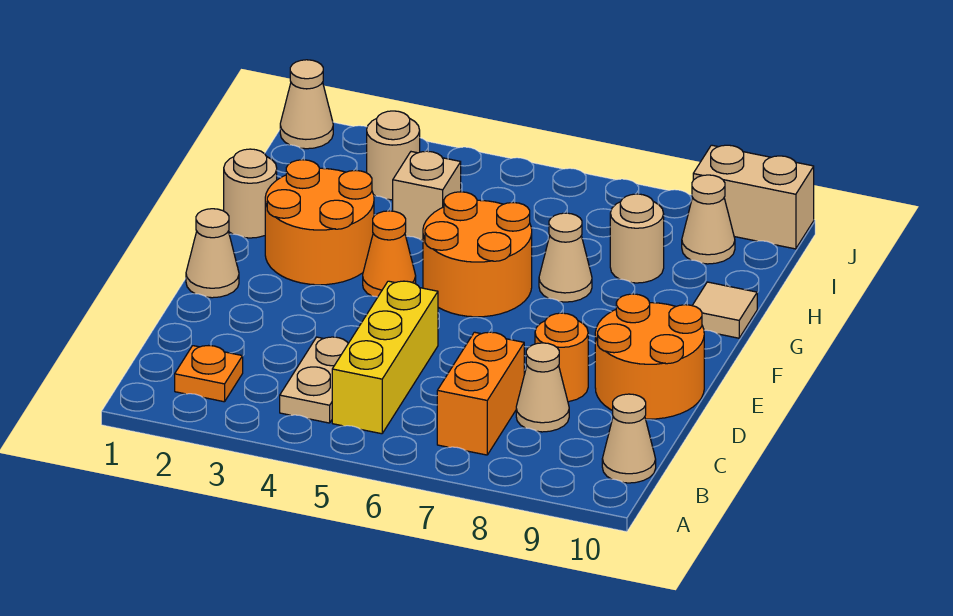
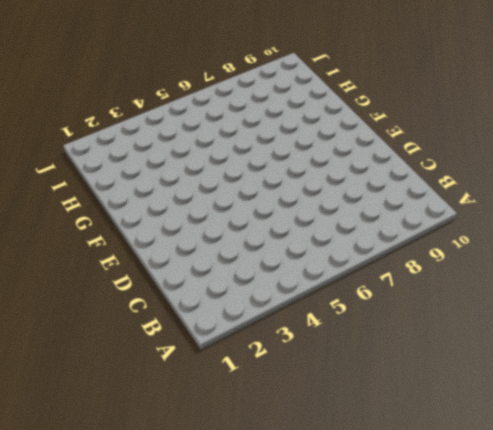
none -> orange 1x1 plate [175,346,243,402]
none -> tan 1x2 plate [280,337,348,423]
none -> yellow 1x3 brick [332,281,438,434]

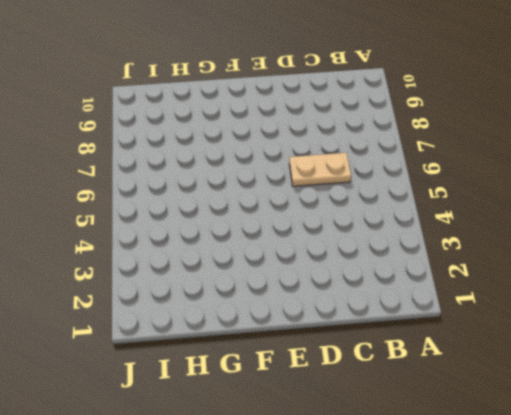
tan 1x2 plate [289,153,351,186] -> tan 1x2 plate moved to [280,337,348,423]
none -> orange 1x1 plate [175,346,243,402]
none -> yellow 1x3 brick [332,281,438,434]
none -> orange 1x2 brick [437,332,524,455]

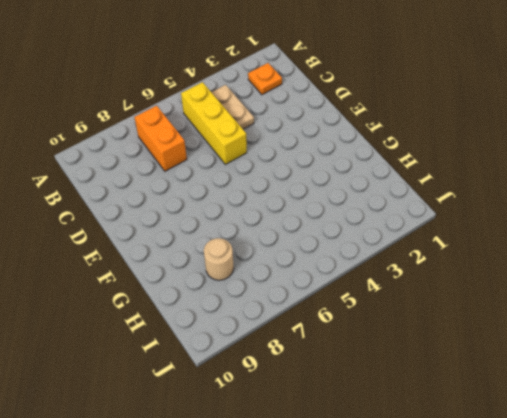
none -> tan 1x1 cone [602,394,656,483]
none -> tan 1x1 cone [516,343,569,432]
none -> orange 1x1 round brick [535,313,588,402]

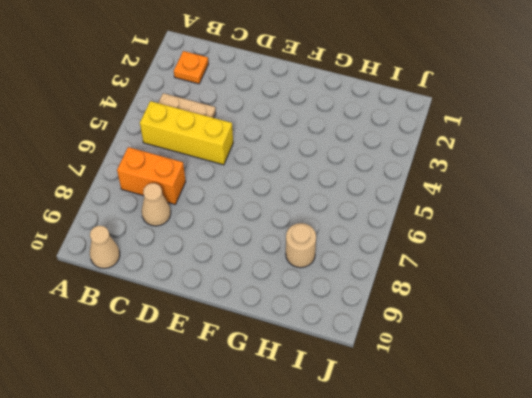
none -> orange 1x1 round brick [535,313,588,402]
none -> orange 2x2 round brick [595,294,704,419]
none -> tan 1x1 cone [186,209,239,298]

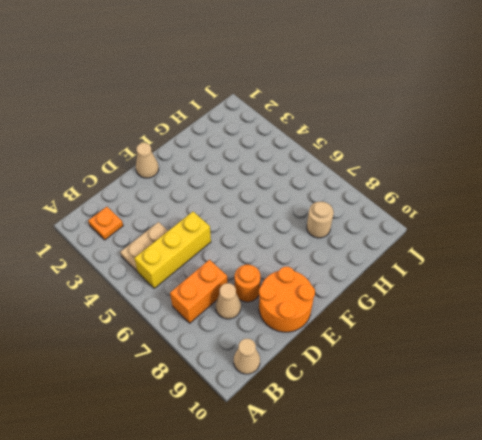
none -> orange 2x2 round brick [265,160,374,285]
none -> orange 1x1 cone [363,211,416,297]
none -> orange 2x2 round brick [423,192,532,317]

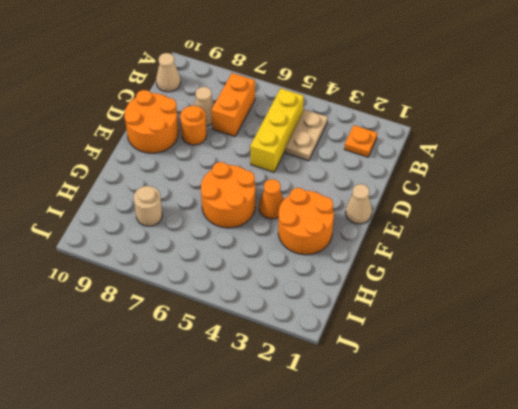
none -> tan 1x1 round brick [224,149,277,238]
none -> tan 1x1 cone [539,213,592,302]
none -> tan 1x1 tile [692,282,757,338]

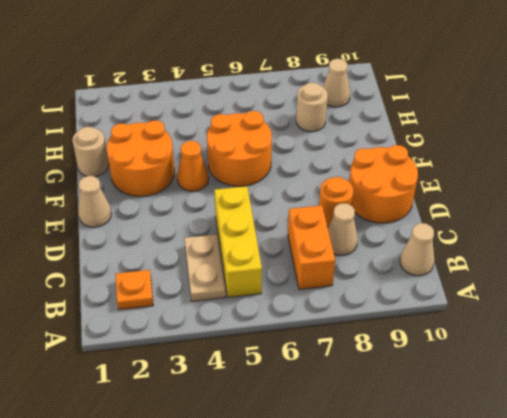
none -> tan 1x1 cone [539,213,592,302]
none -> tan 1x1 tile [692,282,757,338]
none -> tan 1x1 brick [393,151,461,240]

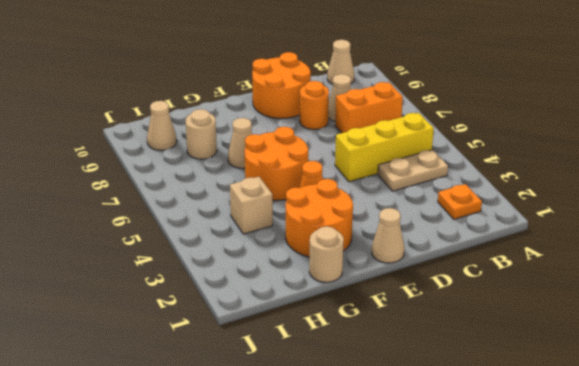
none -> tan 1x1 tile [692,282,757,338]
none -> tan 1x1 round brick [367,111,420,200]
none -> tan 1x1 cone [280,60,333,149]

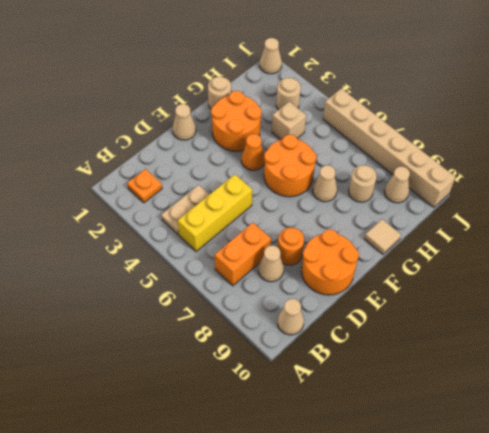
tan 1x6 brick [323,89,455,207] -> tan 1x2 brick [693,145,814,249]

